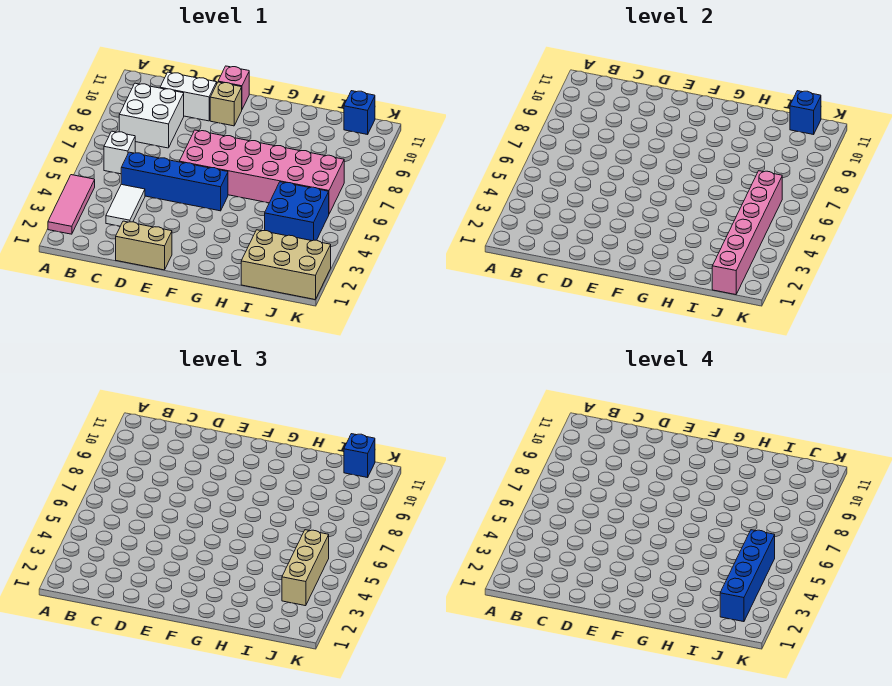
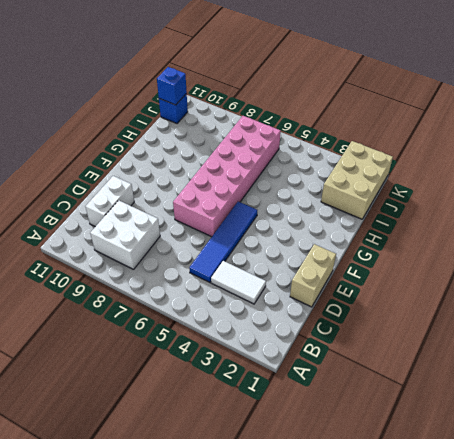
blue 1x4 tile [189,202,257,282] -> blue 1x4 brick [121,152,228,211]
none -> pink 1x3 tile [48,175,95,234]
none -> white 1x1 brick [104,131,135,174]
none -> tan 1x1 brick [210,82,242,126]

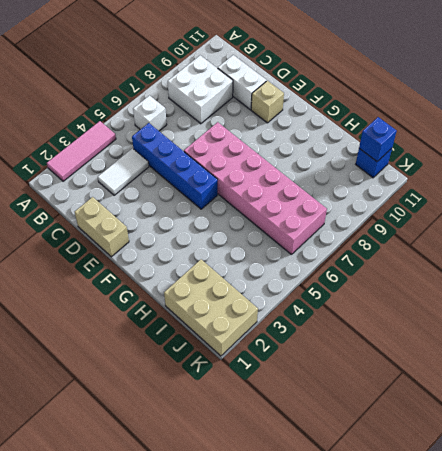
none -> pink 1x1 brick [218,66,249,109]
none -> blue 2x2 brick [265,182,329,241]
none -> pink 1x6 brick [712,171,782,295]

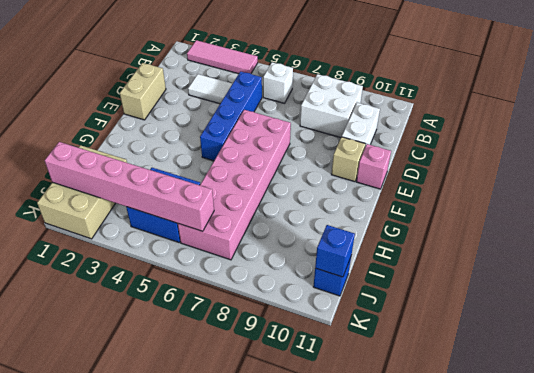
none -> tan 1x3 brick [282,530,329,606]
none -> blue 1x1 brick [344,434,375,478]
none -> blue 1x4 brick [720,530,775,622]

